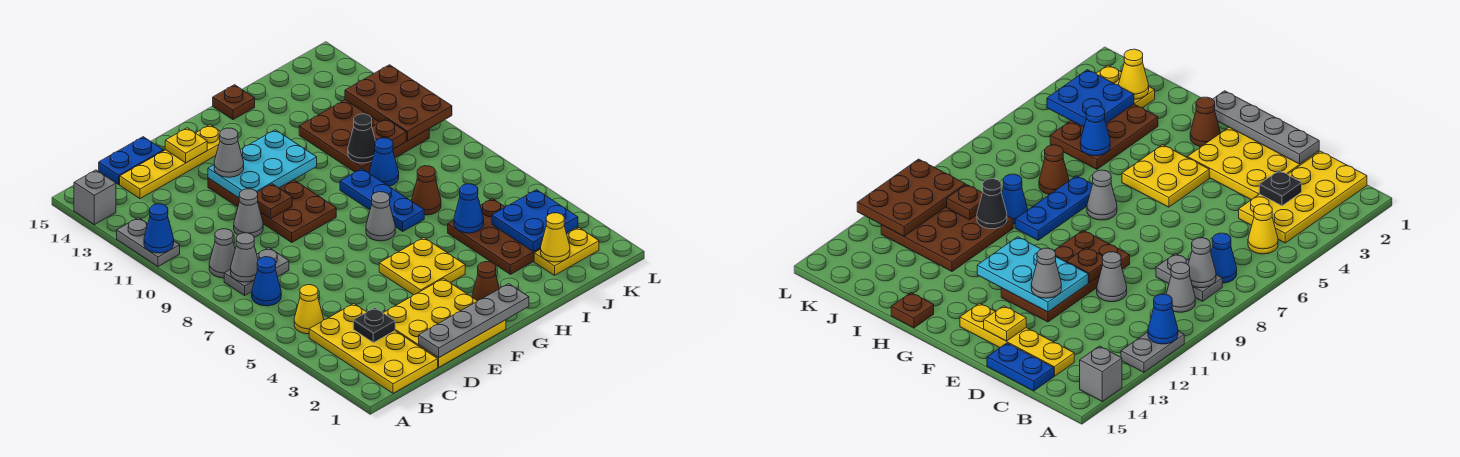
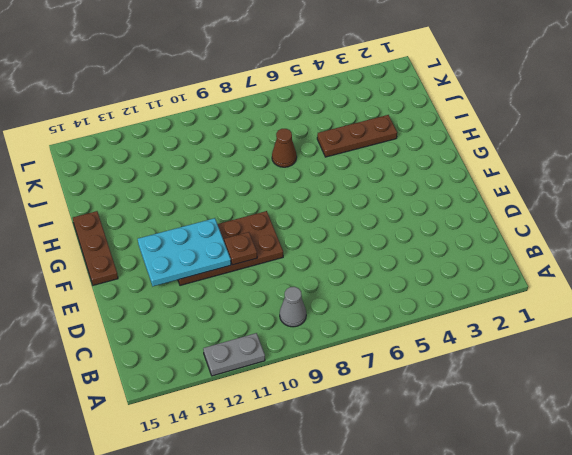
cyan 2x3 plate [138,218,231,286] -> cyan 2x3 plate turned to [208,130,317,198]
brown 1x3 plate [73,211,118,285] -> brown 1x1 plate [213,85,255,120]
brown 1x3 plate [317,115,397,157] -> brown 2x3 plate [448,199,541,274]
none -> grey 1x1 brick [74,170,116,225]
none -> yellow 2x4 plate [309,304,438,393]
none -> yellow 1x1 cone [294,285,324,334]
none -> blue 1x1 cone [252,257,281,306]

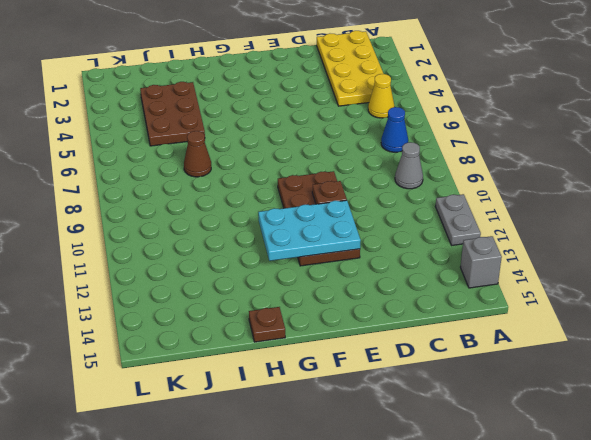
none -> grey 1x2 plate [224,248,289,295]
none -> yellow 1x4 plate [120,125,221,199]
none -> blue 1x2 plate [99,137,163,184]
none -> yellow 3x3 plate [384,279,506,367]

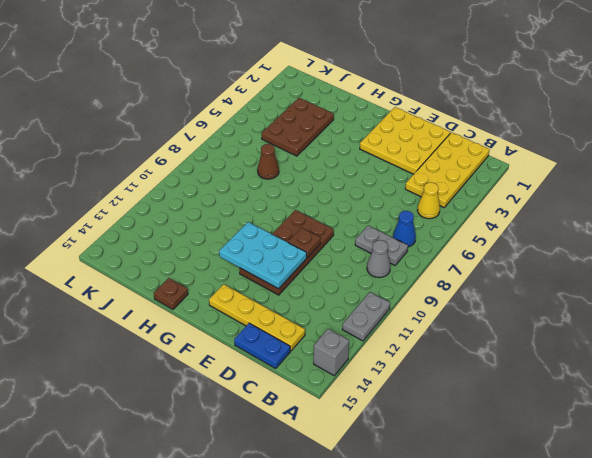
none -> grey 1x1 cone [234,189,263,237]
none -> yellow 2x2 plate [379,238,465,295]
none -> brown 1x1 cone [472,262,500,301]
none -> grey 1x1 cone [366,192,395,241]

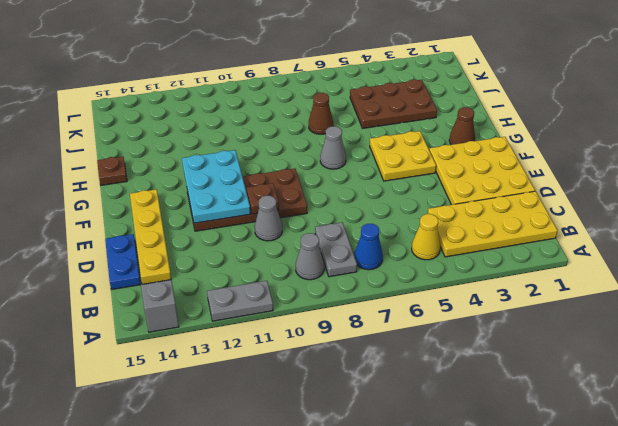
none -> blue 1x3 plate [340,169,424,231]
none -> blue 1x1 cone [369,138,399,186]
none -> brown 3x3 plate [299,100,429,173]
none -> yellow 1x2 plate [534,228,599,275]

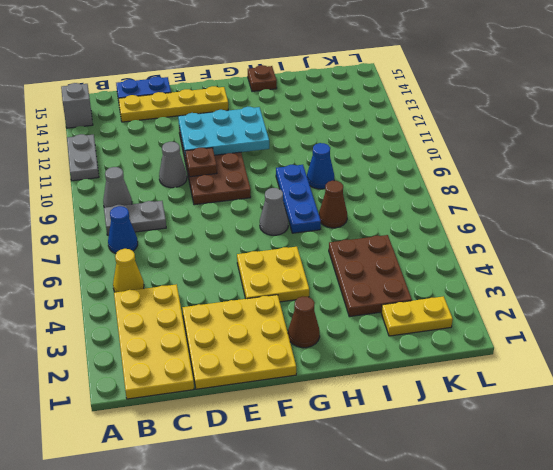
none -> brown 3x3 plate [299,100,429,173]
none -> blue 1x1 cone [144,204,174,253]
none -> grey 1x1 cone [231,233,258,282]
none -> black 1x1 plate [353,308,395,343]

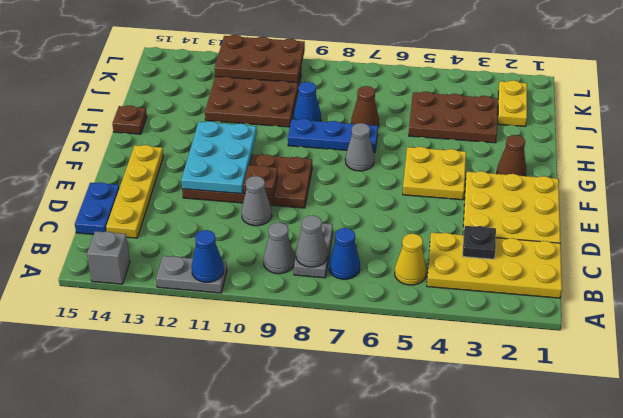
none -> grey 1x4 plate [419,284,529,358]
none -> yellow 1x1 plate [165,128,207,163]
none -> blue 1x1 cone [454,184,484,233]
none -> black 1x1 cone [348,114,375,163]

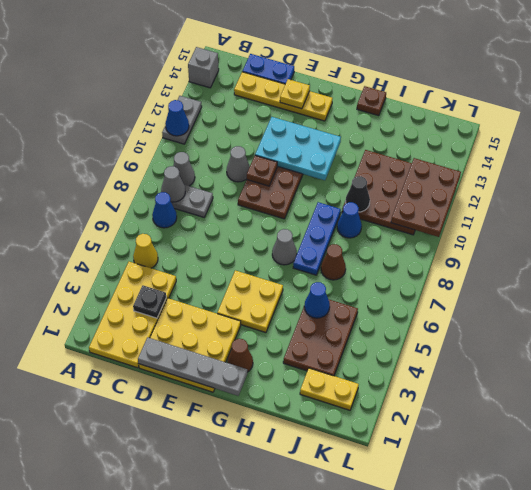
none -> yellow 1x1 cone [541,213,570,262]
none -> blue 2x2 plate [492,190,578,252]
none -> brown 1x1 plate [372,119,406,149]
none -> grey 1x1 cone [214,128,244,177]

